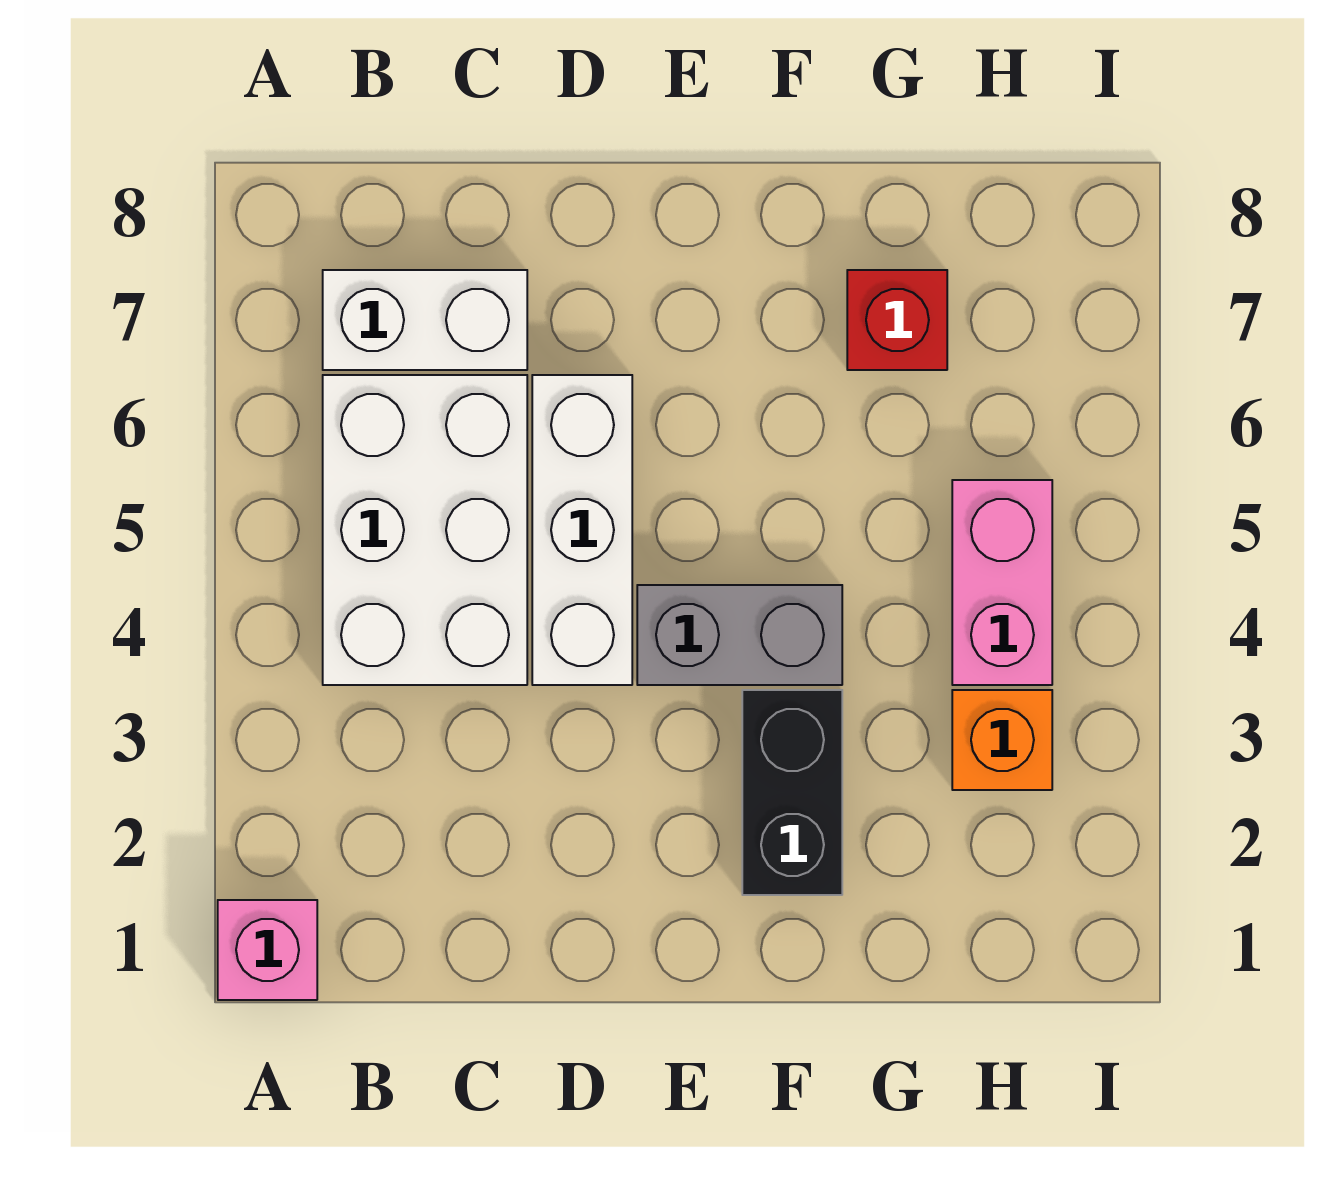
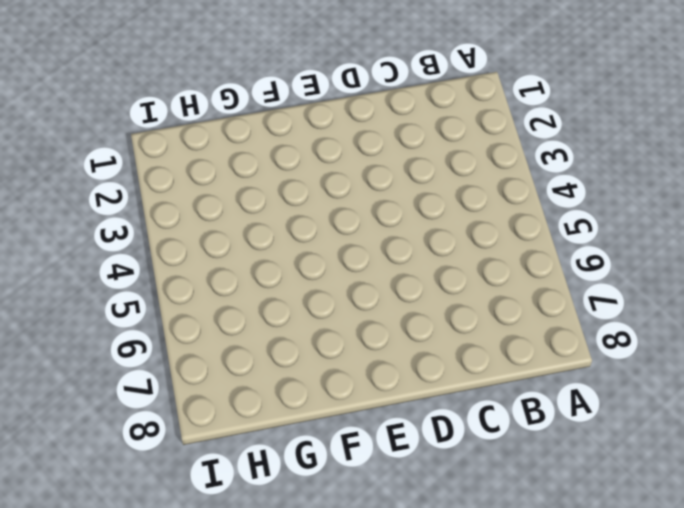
none -> pink 1x1 brick [218,900,317,1000]
none -> white 2x3 brick [323,375,527,685]

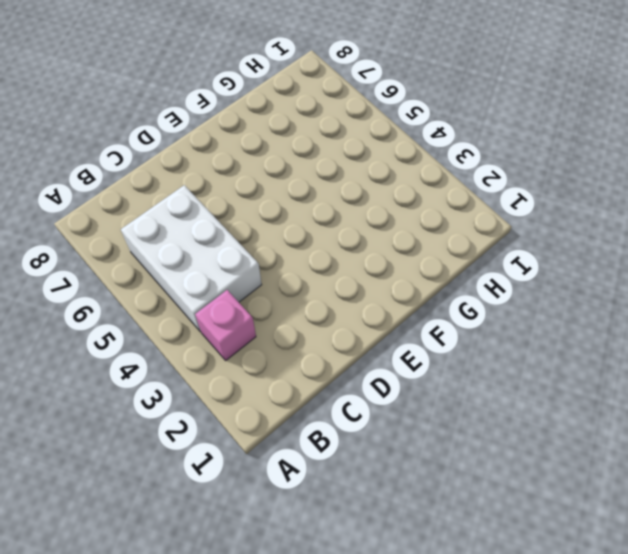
pink 1x1 brick [195,290,256,360] -> pink 1x1 brick moved to [218,900,317,1000]
none -> white 1x2 brick [323,270,527,370]
none -> white 1x3 brick [532,375,632,685]

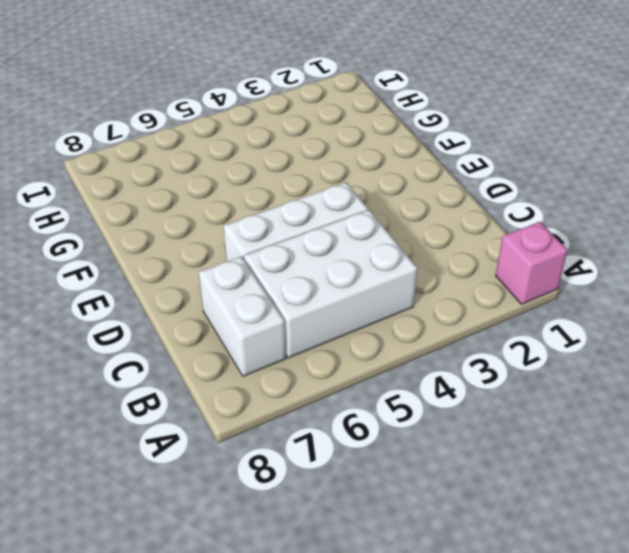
none -> grey 1x2 brick [637,585,842,685]
none -> black 1x2 brick [742,690,842,895]

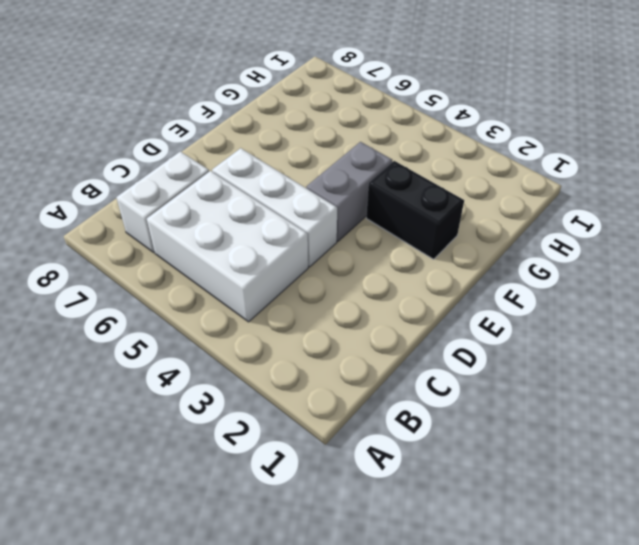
none -> pink 1x1 brick [218,900,317,1000]
none -> red 1x1 brick [847,270,947,370]

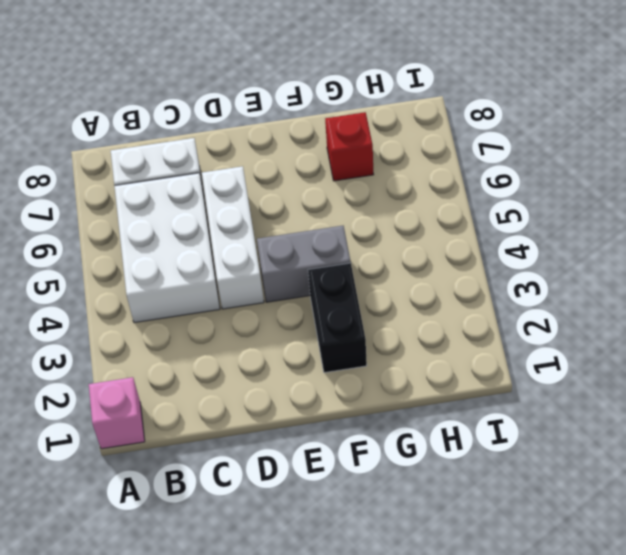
none -> orange 1x1 brick [952,690,1052,790]
none -> pink 1x2 brick [952,480,1052,685]

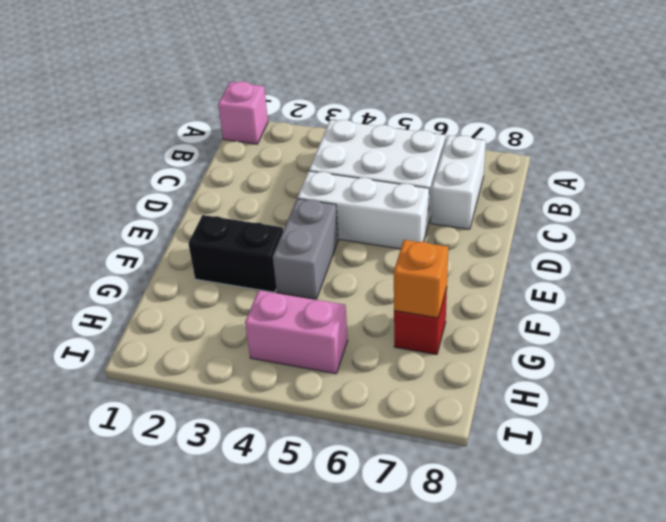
orange 1x1 brick [394,240,448,318] -> orange 1x1 brick moved to [952,690,1052,790]

